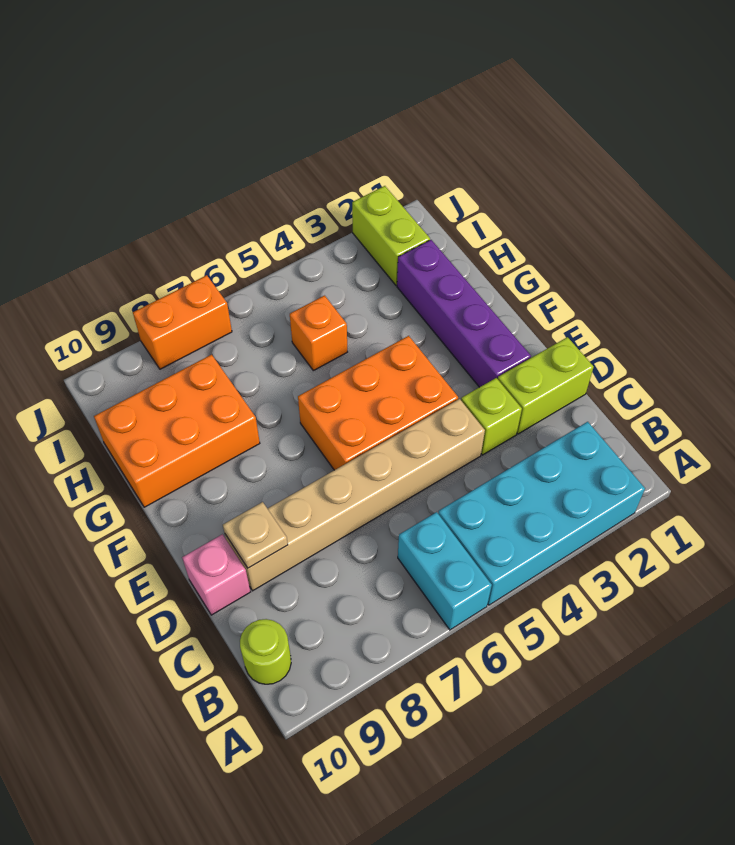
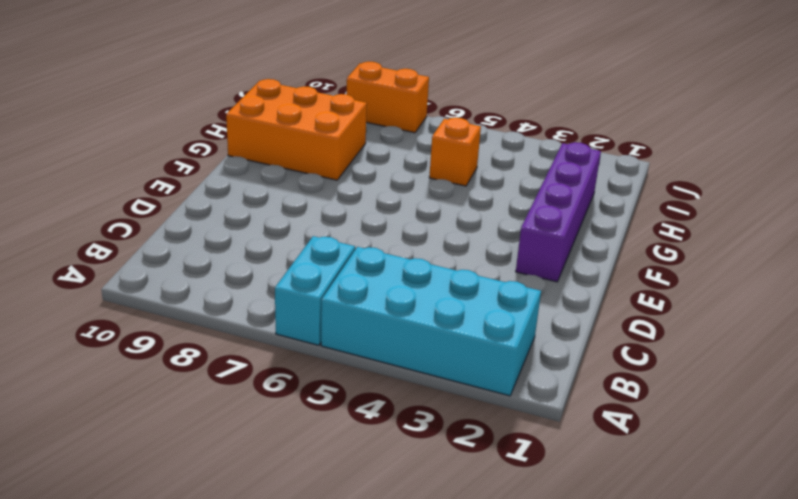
none -> lime 1x1 round brick [240,619,291,684]
none -> lime 1x2 brick [498,337,594,434]
none -> lime 1x1 brick [461,378,522,455]

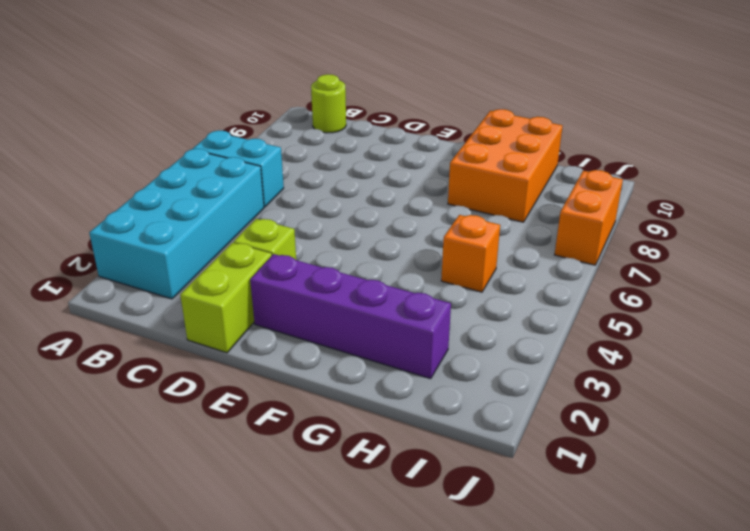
none -> tan 1x6 brick [225,399,485,591]
none -> pink 1x1 brick [182,534,250,615]
none -> orange 2x3 brick [298,336,458,470]

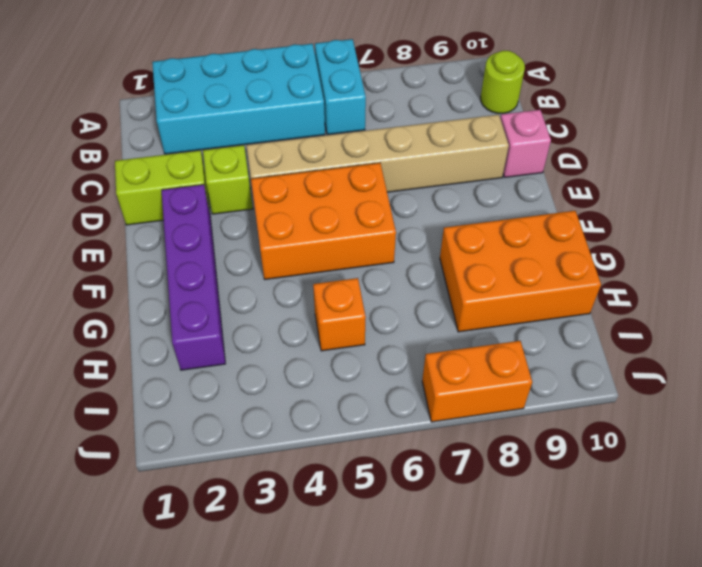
none -> lime 1x2 brick [352,186,430,285]
none -> tan 1x1 plate [223,502,288,568]

